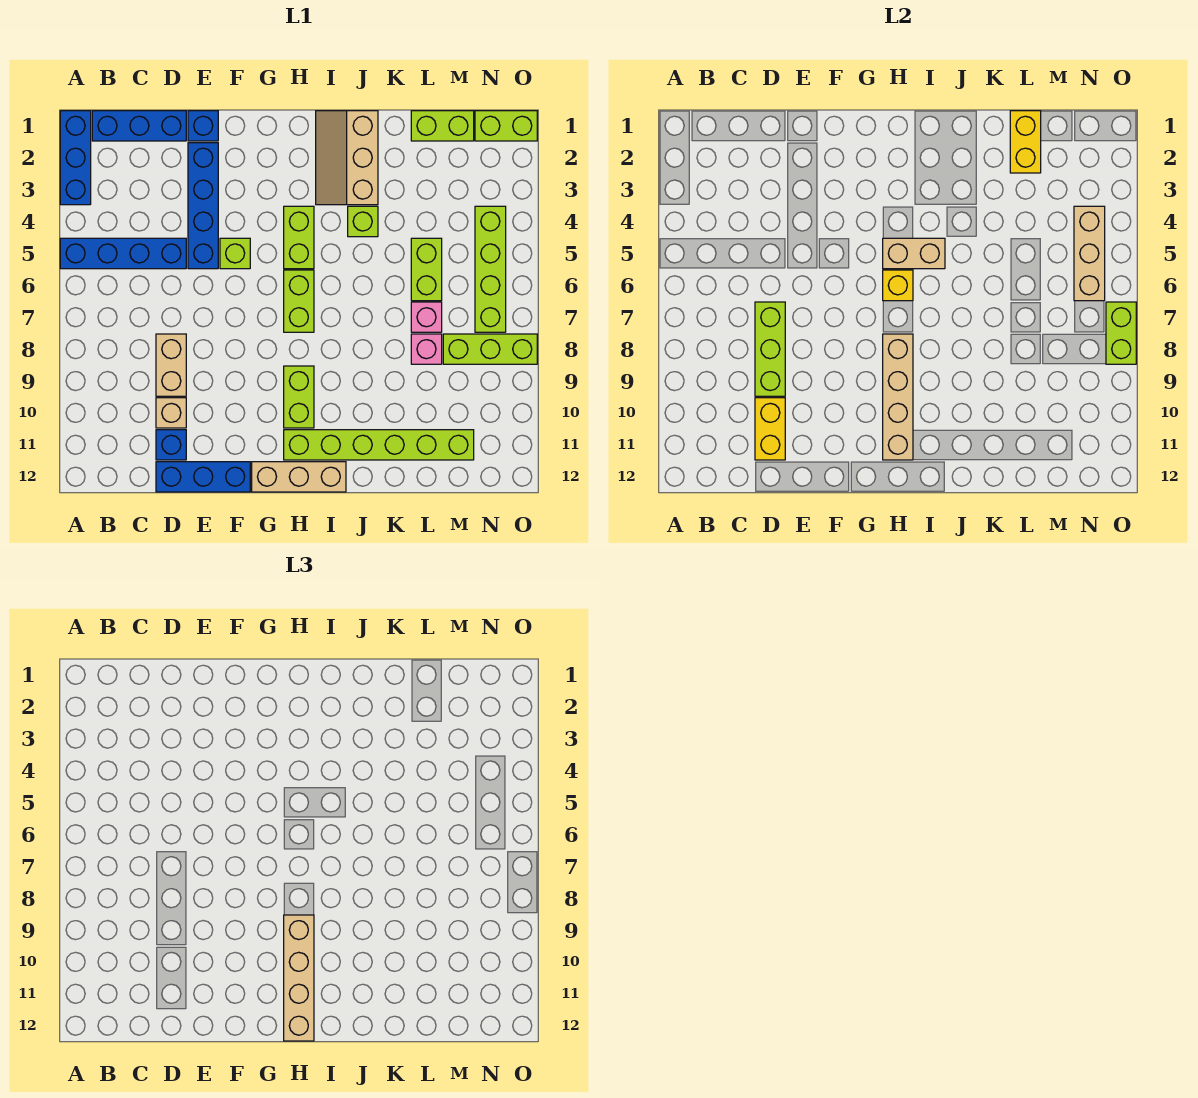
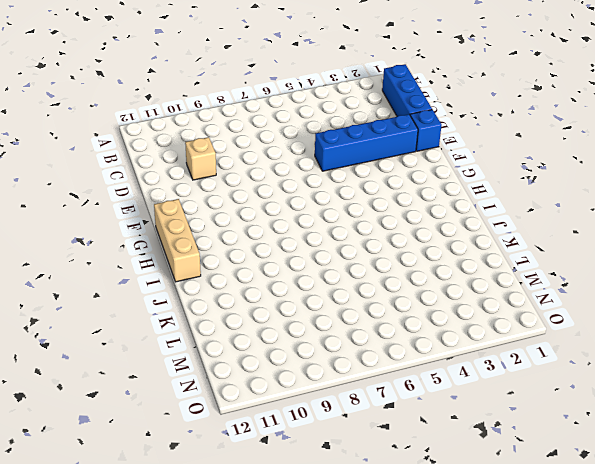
none -> blue 1x3 brick [60,111,91,205]
none -> blue 1x4 brick [60,238,186,269]
none -> tan 1x2 brick [156,334,186,396]
none -> blue 1x1 brick [156,430,186,460]

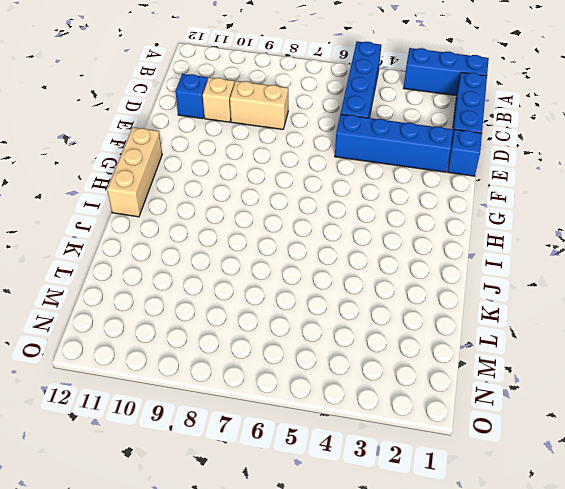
none -> blue 1x3 brick [156,462,250,492]
none -> lime 1x1 brick [220,238,250,269]
none -> lime 1x2 brick [284,206,314,269]
none -> lime 1x2 brick [284,270,314,332]

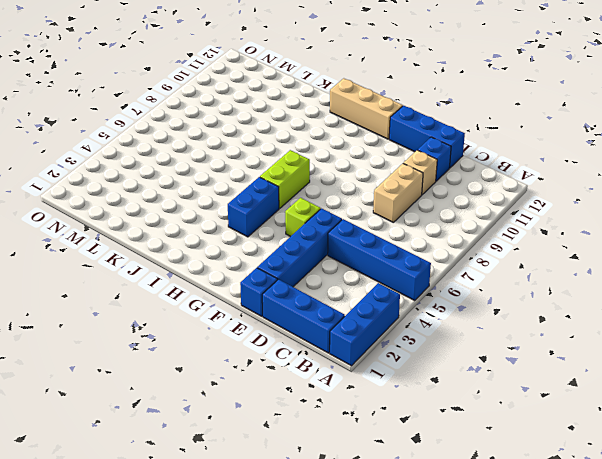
blue 1x2 brick [228,177,279,237] -> lime 1x2 brick [284,206,314,269]
none -> lime 1x2 brick [284,366,314,428]
none -> lime 1x6 brick [284,430,474,460]
none -> tan 2x3 slope [316,111,378,205]
none -> lime 1x1 brick [348,206,378,237]

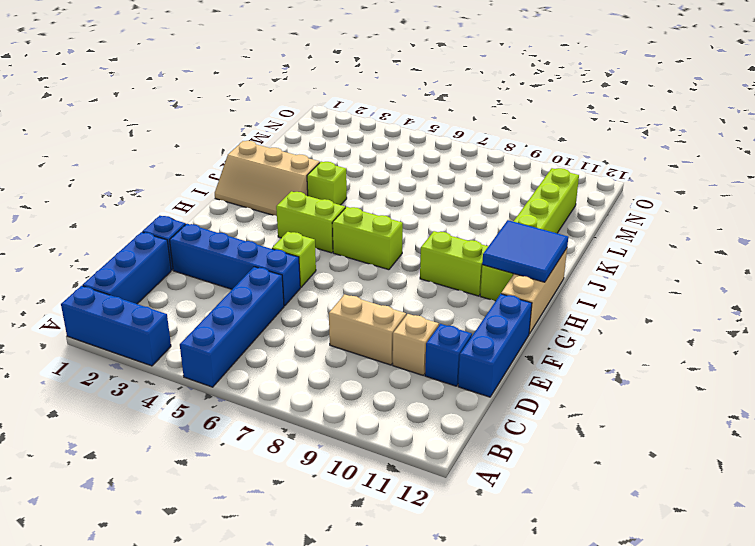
blue 2x2 tile [482,220,568,282] -> tan 1x4 brick [883,334,913,460]
none -> lime 1x2 brick [411,111,474,141]
none -> lime 1x2 brick [411,238,442,301]
none -> pink 1x1 brick [411,302,442,332]
none -> pink 1x1 brick [411,334,442,364]

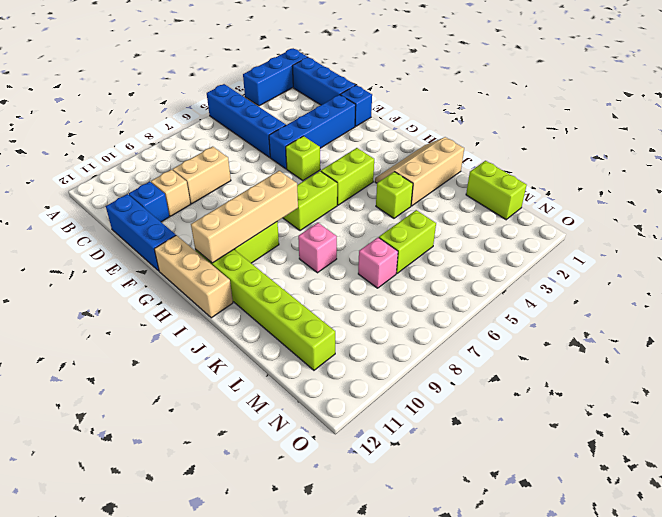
pink 1x1 brick [298,223,337,273] -> pink 1x1 brick moved to [411,334,442,364]
none -> lime 1x3 brick [443,334,537,364]
none -> lime 1x2 brick [475,111,537,141]
none -> lime 1x4 brick [475,206,506,332]
none -> lime 1x3 brick [755,302,785,396]

